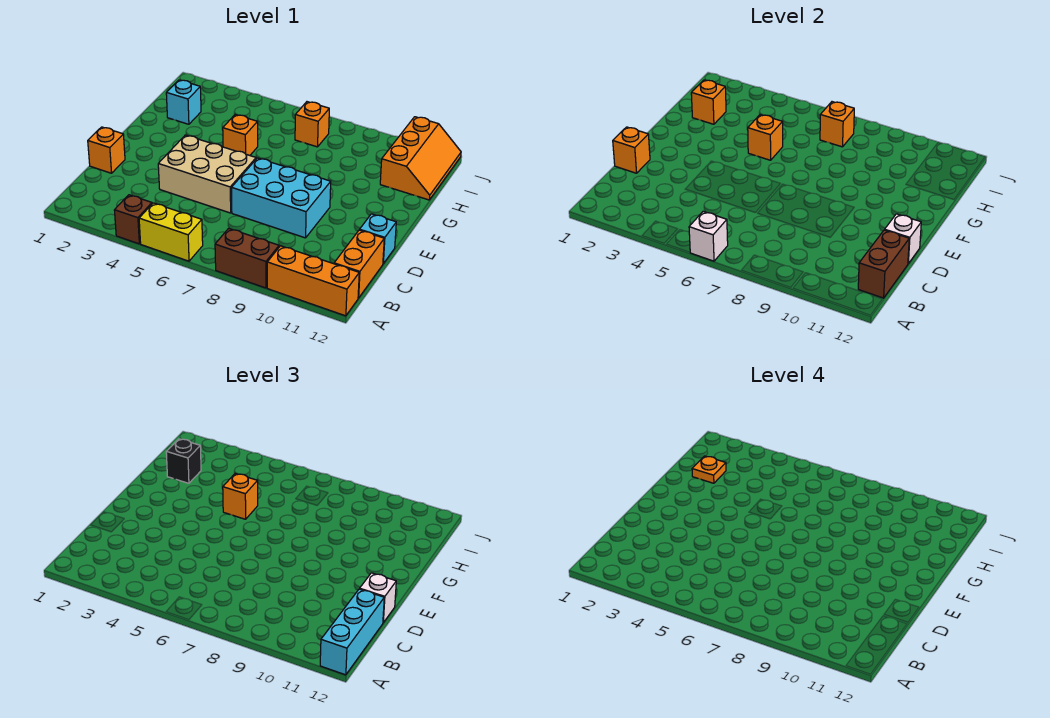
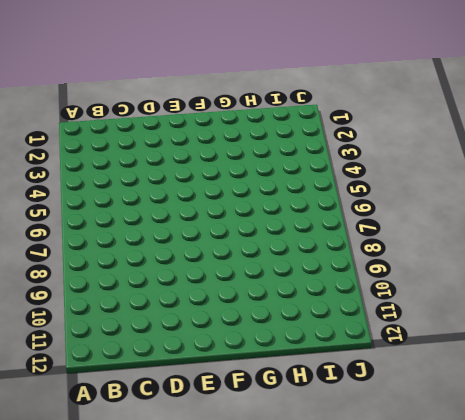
none -> brown 1x1 brick [114,195,152,244]
none -> yellow 1x2 brick [139,203,203,261]
none -> brown 1x2 brick [215,228,279,288]

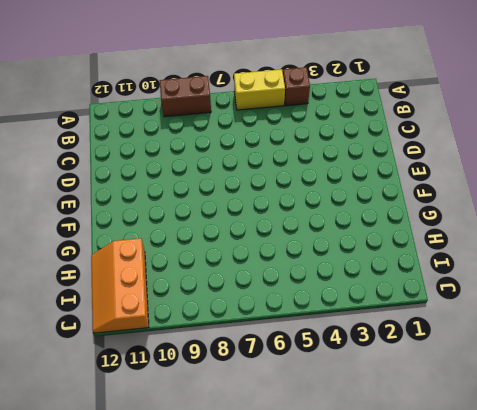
none -> orange 1x3 brick [267,246,359,316]
none -> orange 1x2 brick [334,230,384,298]
none -> orange 1x1 brick [88,127,125,173]

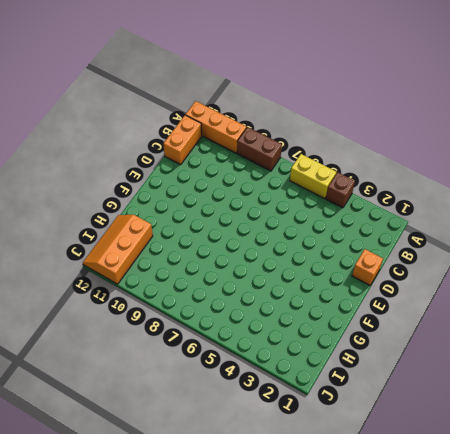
none -> tan 2x3 brick [158,135,256,213]
none -> cyan 2x3 brick [231,158,331,238]
none -> cyan 1x1 brick [360,214,396,264]

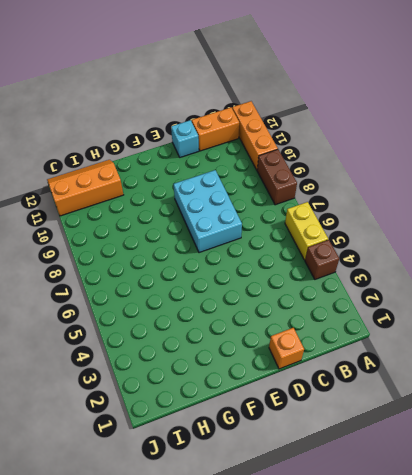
none -> tan 2x3 brick [158,135,256,213]
none -> orange 1x1 brick [223,115,258,155]
none -> cyan 1x1 brick [166,80,201,124]

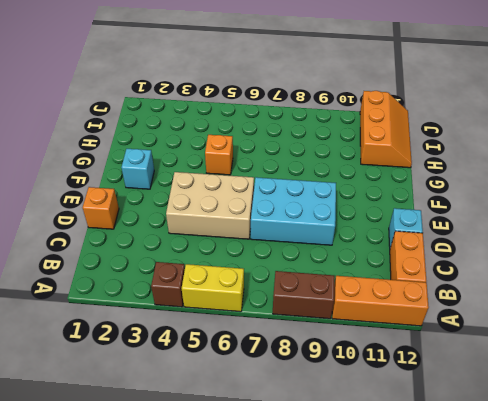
cyan 1x1 brick [122,149,154,189] -> cyan 1x1 brick moved to [166,80,201,124]
none -> orange 1x1 brick [295,102,329,147]
none -> white 1x1 brick [689,211,728,261]
none -> brown 1x2 brick [858,230,909,298]

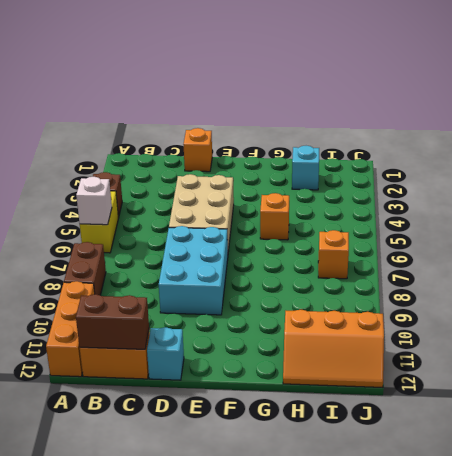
none -> orange 1x1 brick [613,127,650,173]
none -> white 1x1 brick [885,214,921,264]
none -> orange 1x1 brick [748,115,783,160]

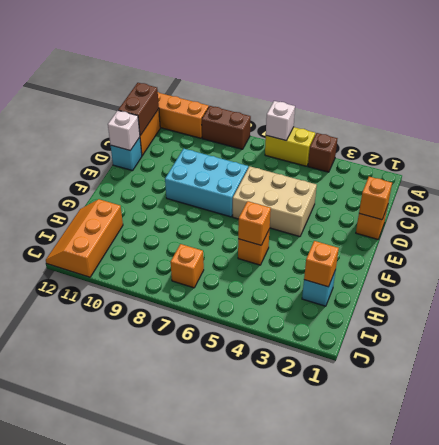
none -> orange 1x1 brick [820,102,854,147]
none -> cyan 1x3 brick [320,589,384,675]
none -> white 1x1 brick [360,573,396,623]

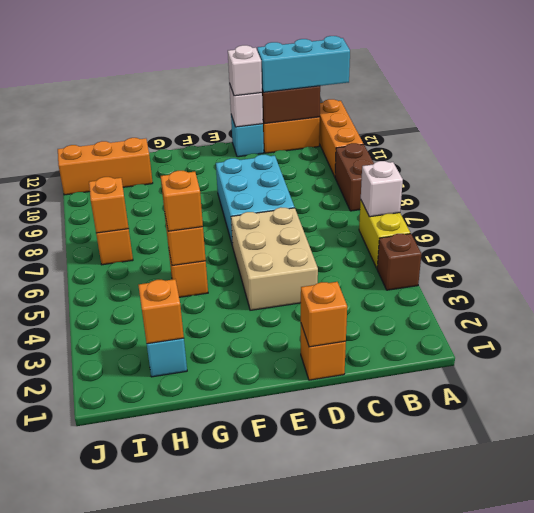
none -> black 1x1 brick [166,439,201,483]
none -> orange 1x1 plate [692,456,726,483]

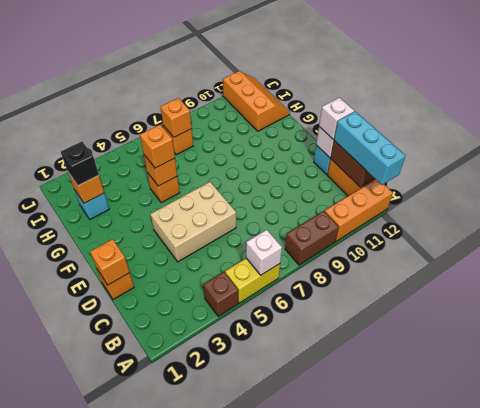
none -> cyan 2x3 brick [231,158,331,238]
none -> orange 1x1 plate [692,456,726,483]

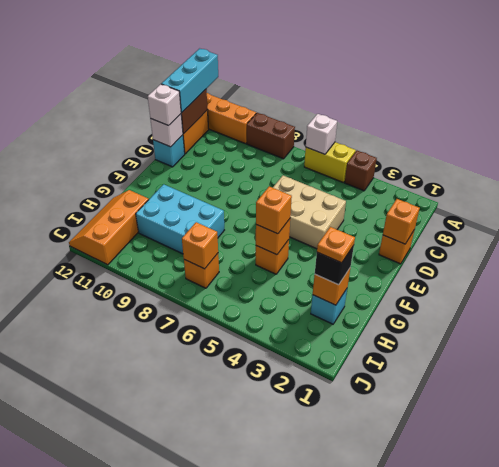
cyan 2x3 brick [136,184,224,254] -> cyan 2x3 brick moved to [231,158,331,238]

